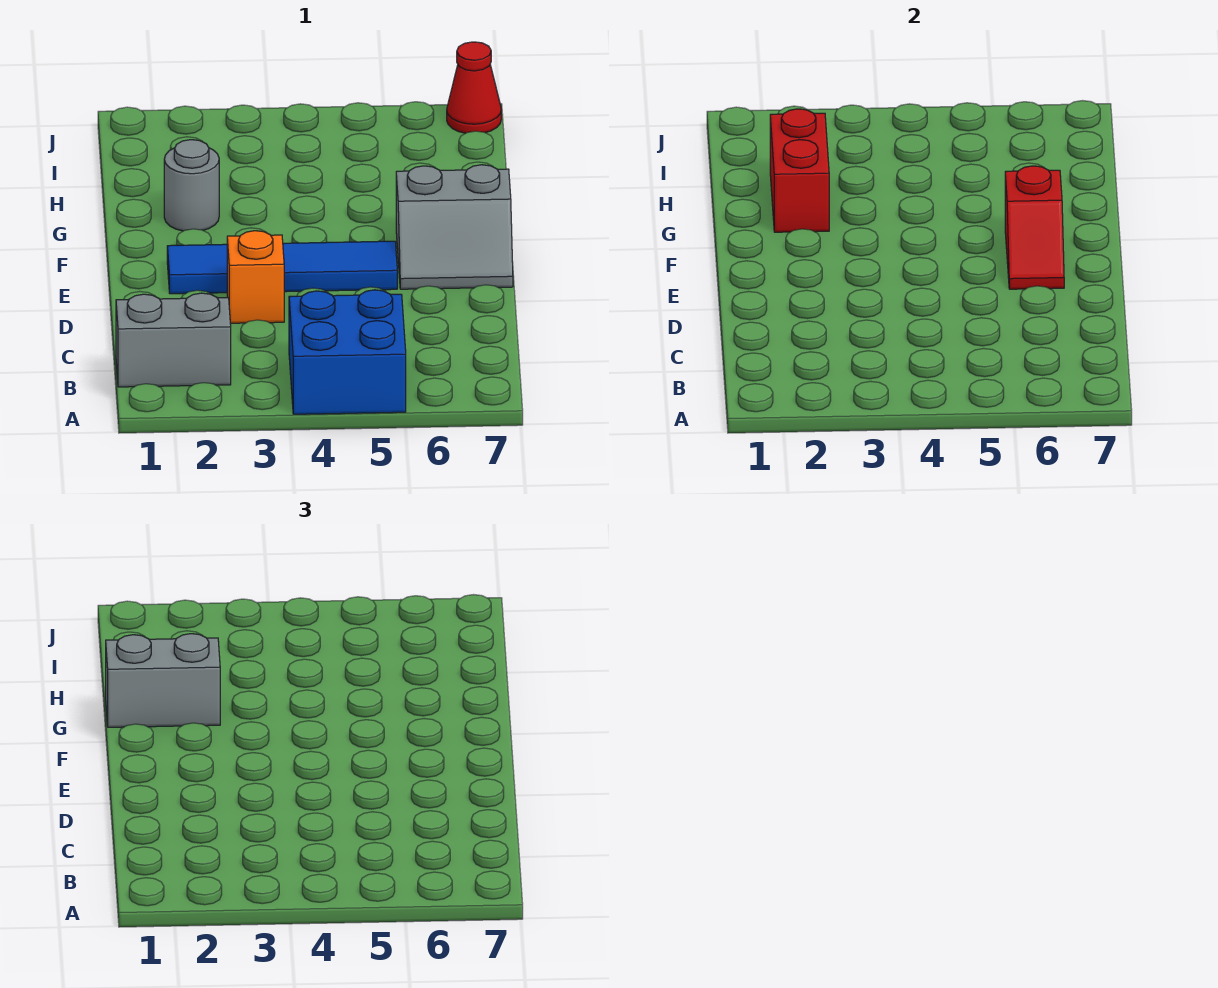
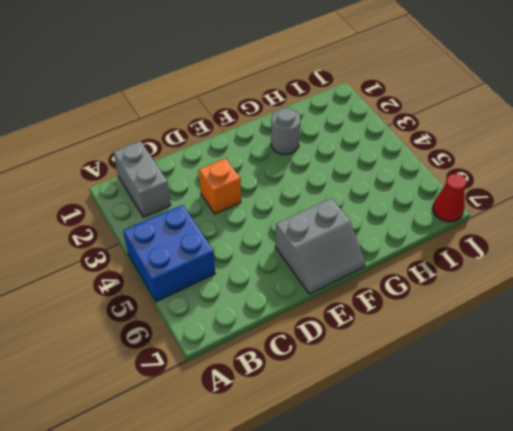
grey 2x2 slope [275,198,365,294] -> grey 2x2 slope turned to [396,165,513,289]
none -> blue 1x4 tile [167,241,397,294]
none -> red 1x2 slope [1005,166,1064,289]

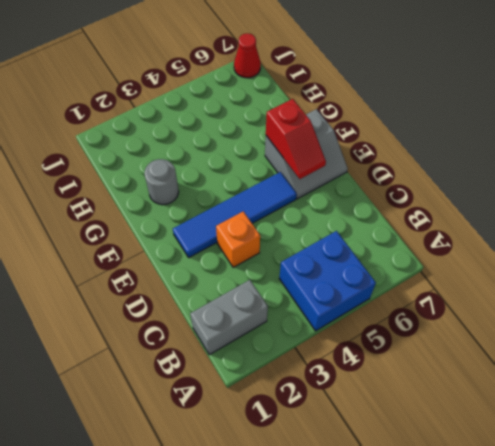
none -> red 1x2 brick [770,109,829,232]
none -> grey 1x2 brick [106,634,220,727]

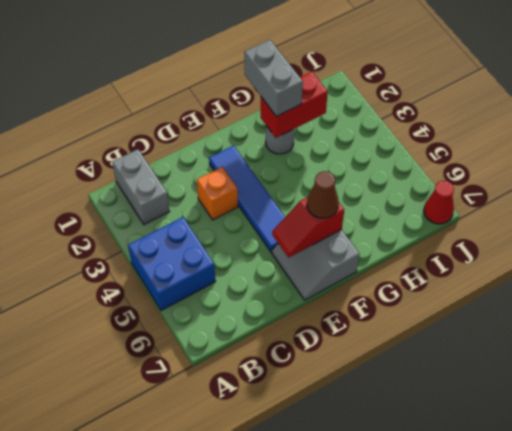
brown 1x1 cone [307,171,339,218] -> none

